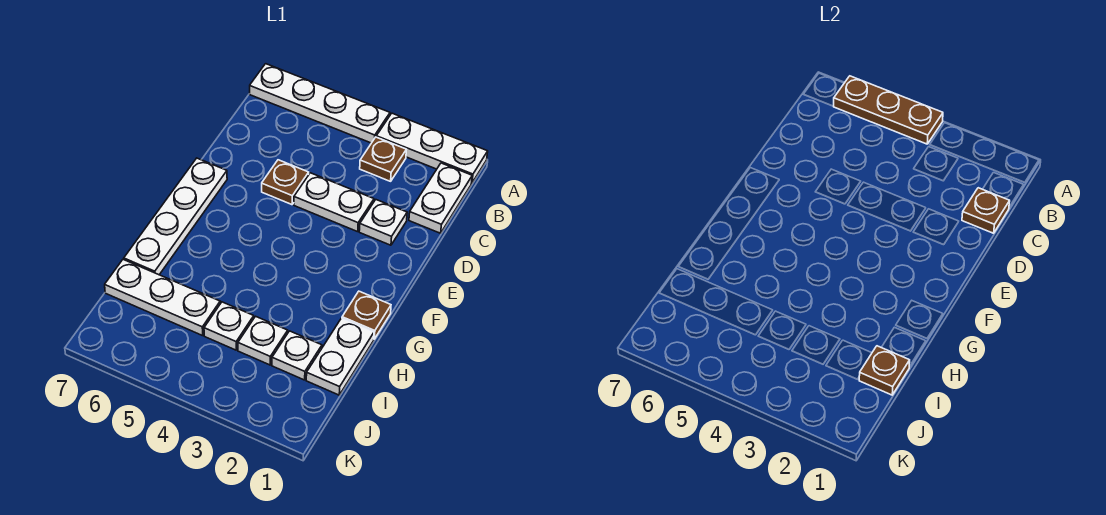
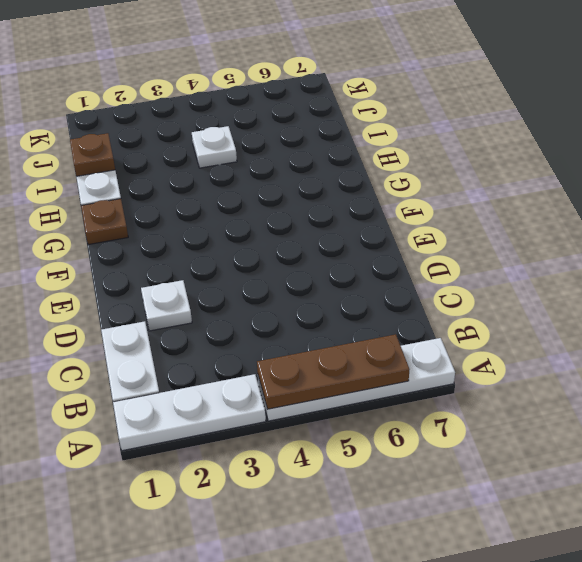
none -> brown 1x1 plate [360,137,406,181]
none -> white 1x2 plate [294,173,374,232]
none -> brown 1x1 plate [262,160,309,205]

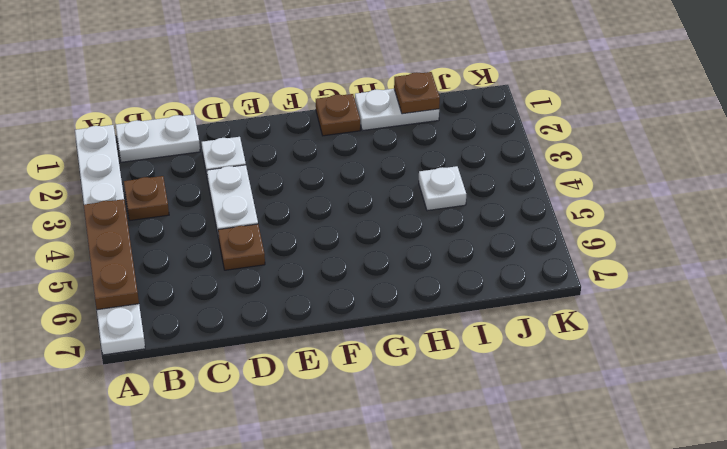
none -> white 1x4 plate [124,158,227,275]
none -> white 1x1 plate [272,331,322,380]
none -> white 1x1 plate [238,316,288,365]

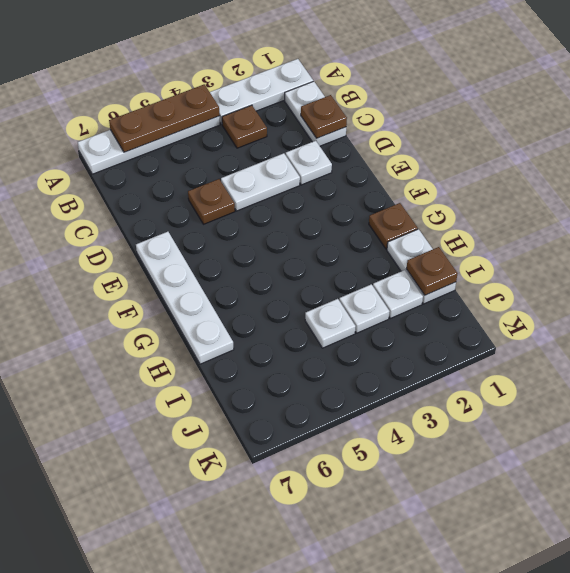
none -> white 1x3 plate [105,260,220,336]

